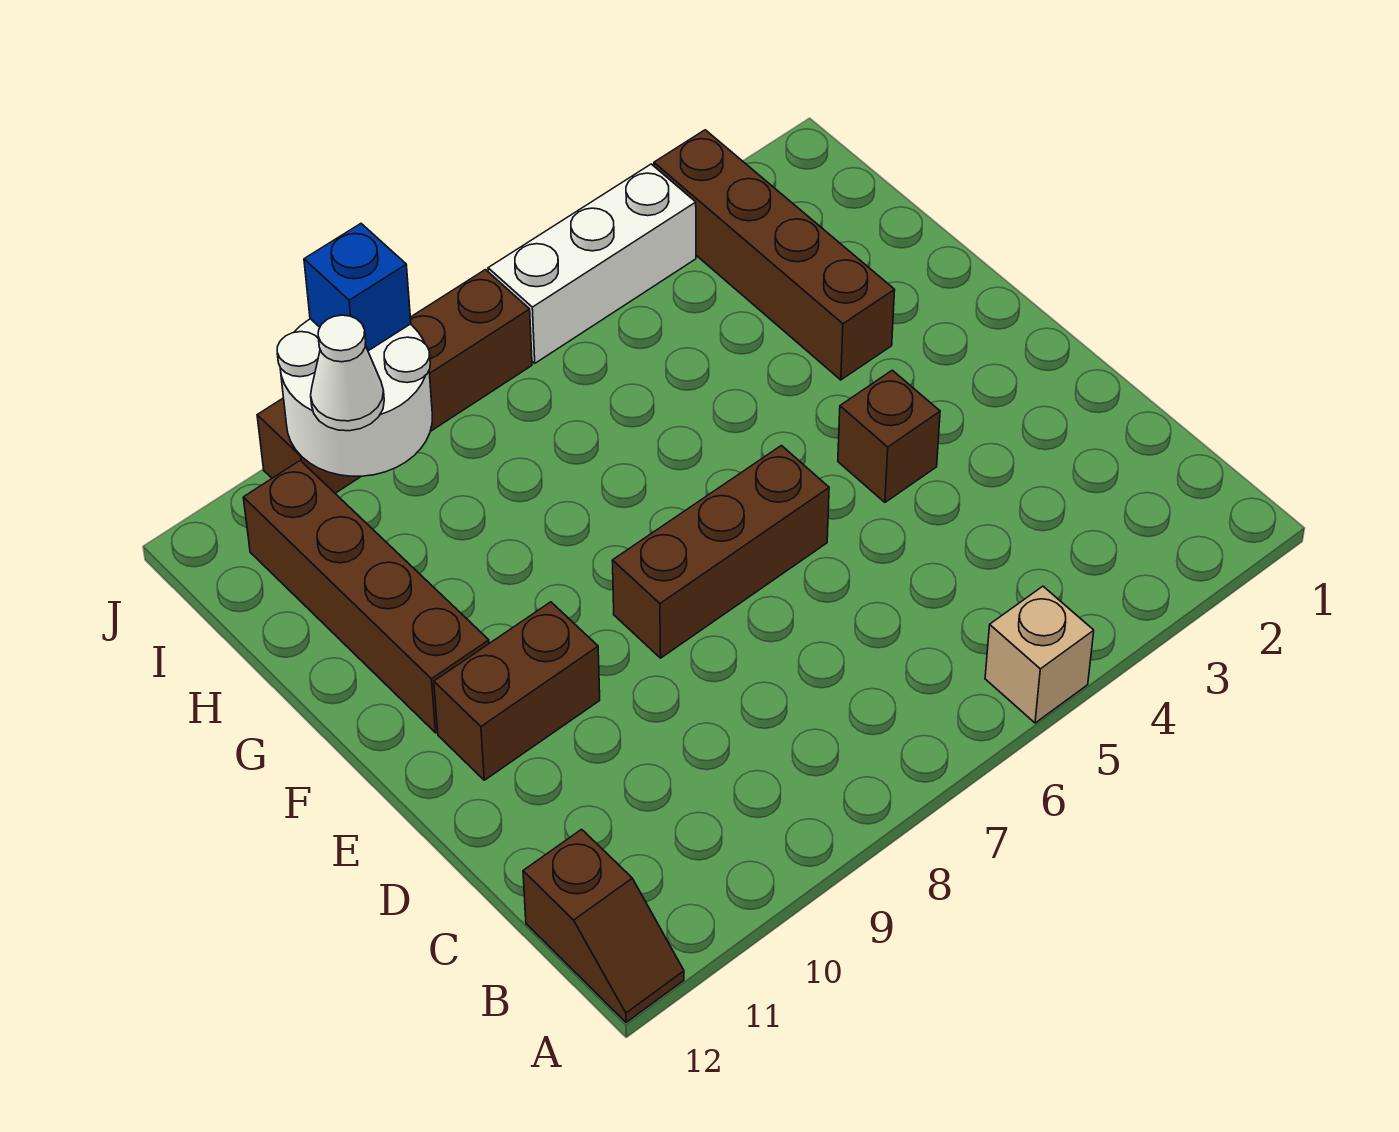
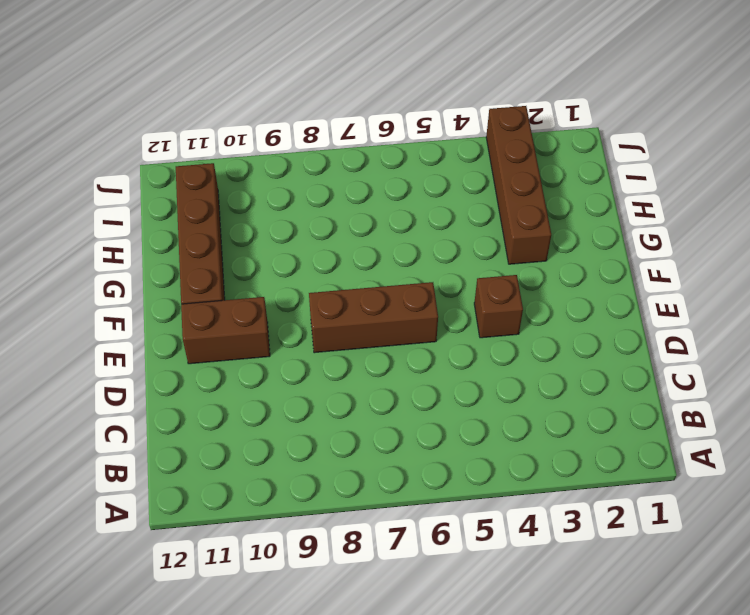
none -> tan 1x1 brick [985,586,1094,723]
none -> brown 1x2 slope [523,829,684,1022]
none -> white 1x3 brick [488,164,696,363]

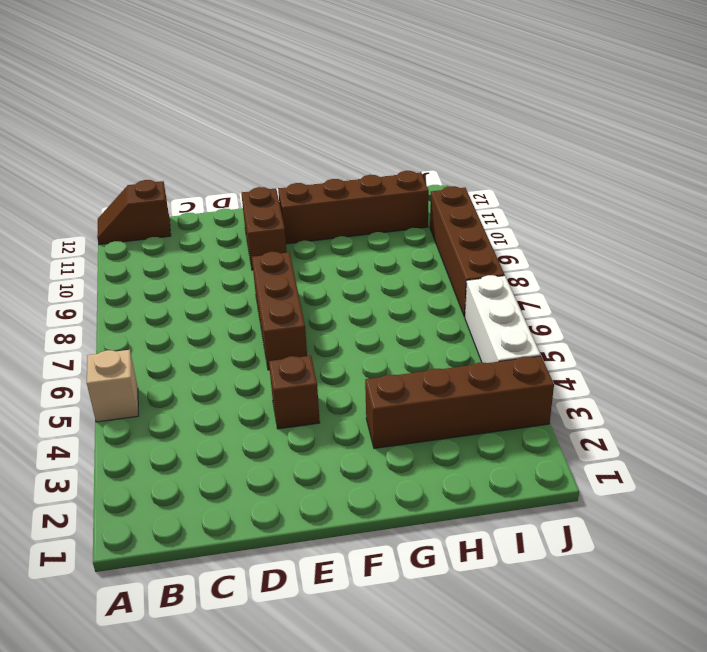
none -> white 2x2 round brick [277,319,432,476]
none -> white 1x1 cone [311,315,384,431]
none -> blue 1x1 brick [304,224,411,351]

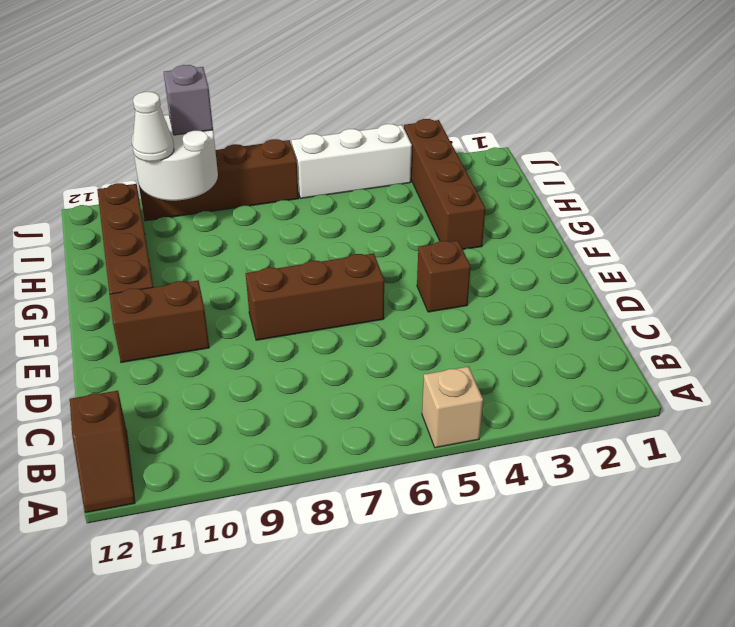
grey 1x1 brick [164,65,213,135] -> blue 1x1 brick [304,224,411,351]

